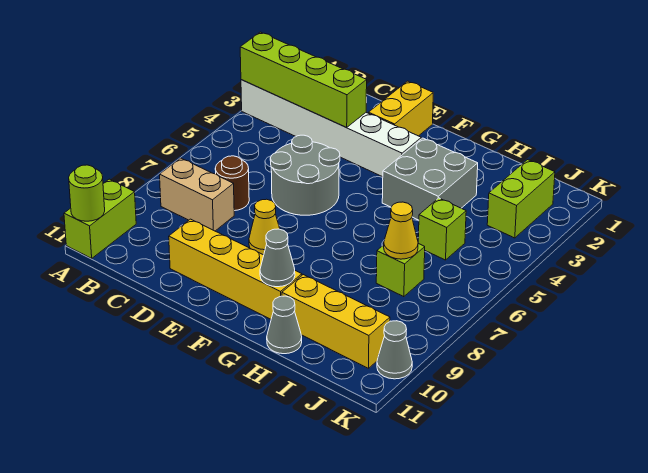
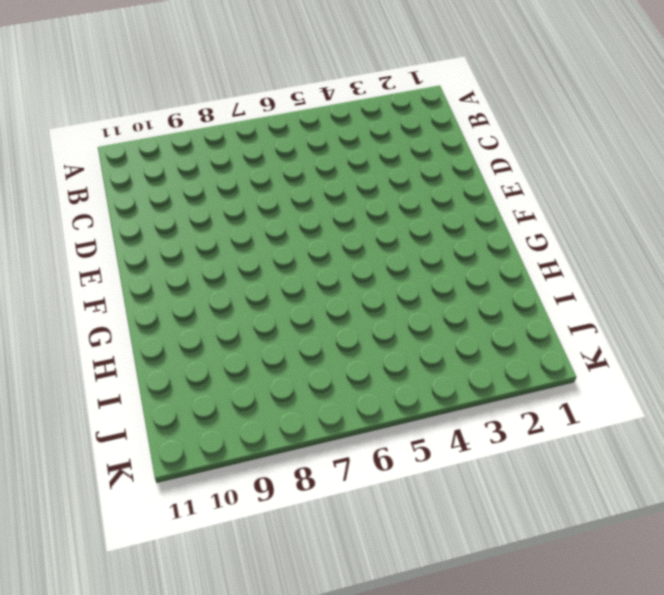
none -> white 1x6 brick [241,80,421,177]
none -> lime 1x2 brick [64,179,136,258]
none -> tan 1x2 brick [160,158,234,231]

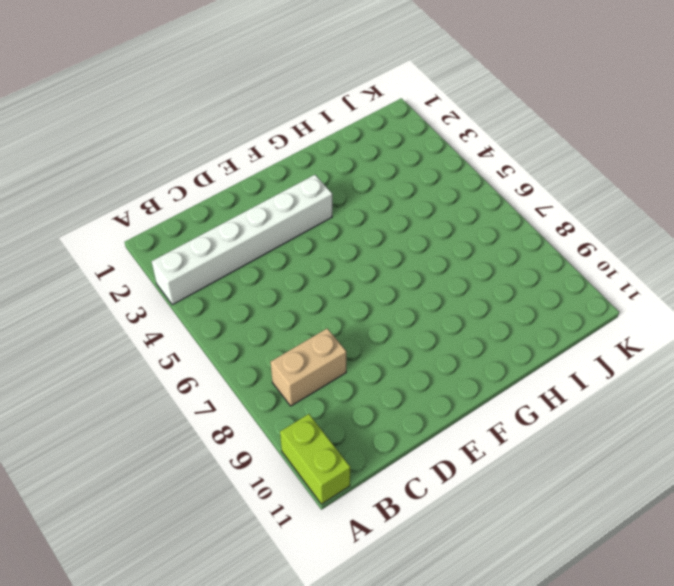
none -> brown 1x1 round brick [215,156,249,211]
none -> grey 2x2 round brick [270,135,340,215]
none -> yellow 1x4 brick [169,219,302,319]

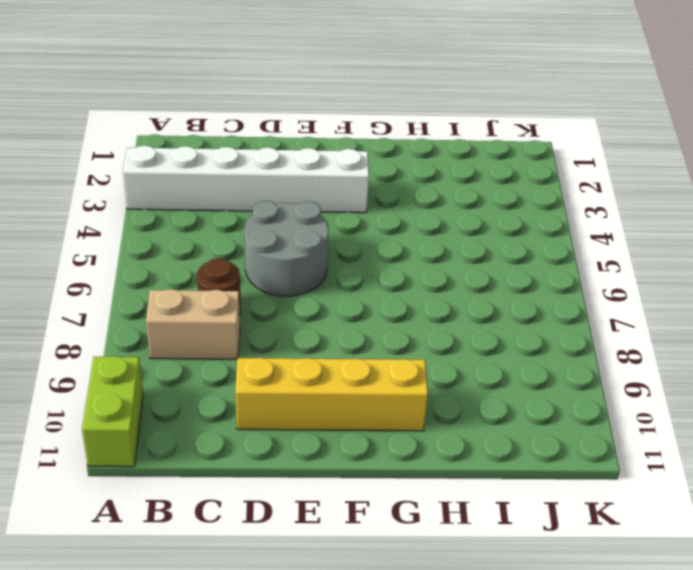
none -> yellow 1x2 brick [369,81,433,136]
none -> yellow 1x1 cone [249,199,280,255]
none -> grey 2x2 brick [382,138,478,220]

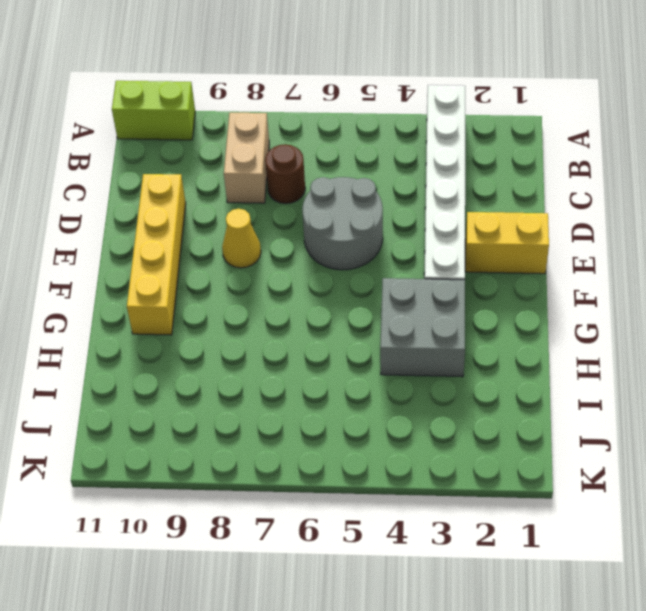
none -> yellow 1x3 brick [282,275,390,368]
none -> grey 1x1 cone [267,296,302,354]
none -> lime 1x1 brick [418,198,466,260]

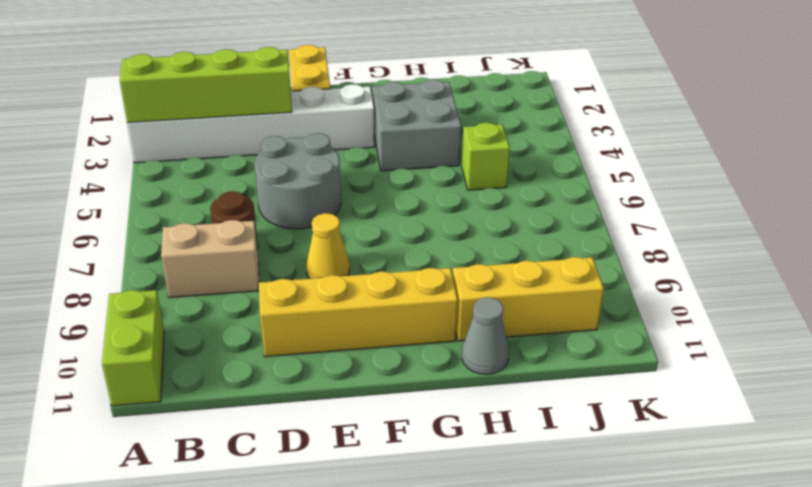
none -> lime 1x1 brick [376,244,425,297]
none -> lime 1x2 brick [487,160,555,238]
none -> grey 1x1 cone [377,321,412,379]

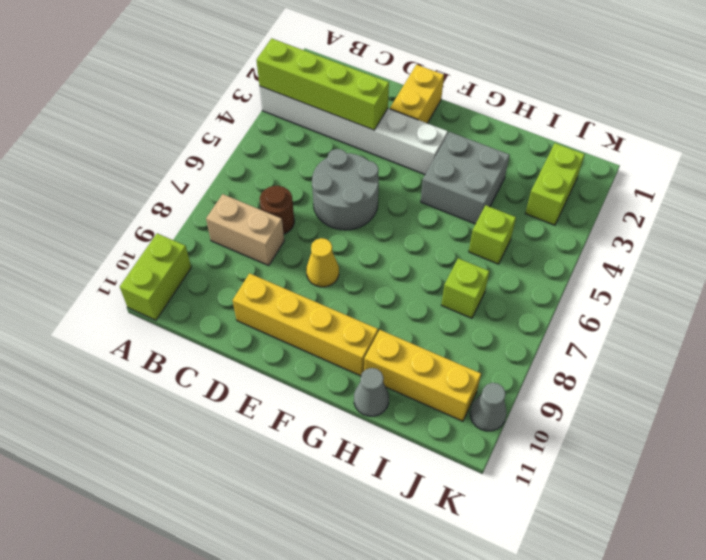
none -> lime 1x1 round brick [69,165,105,221]
none -> grey 1x1 cone [260,229,295,287]
none -> yellow 1x1 cone [384,202,418,259]

